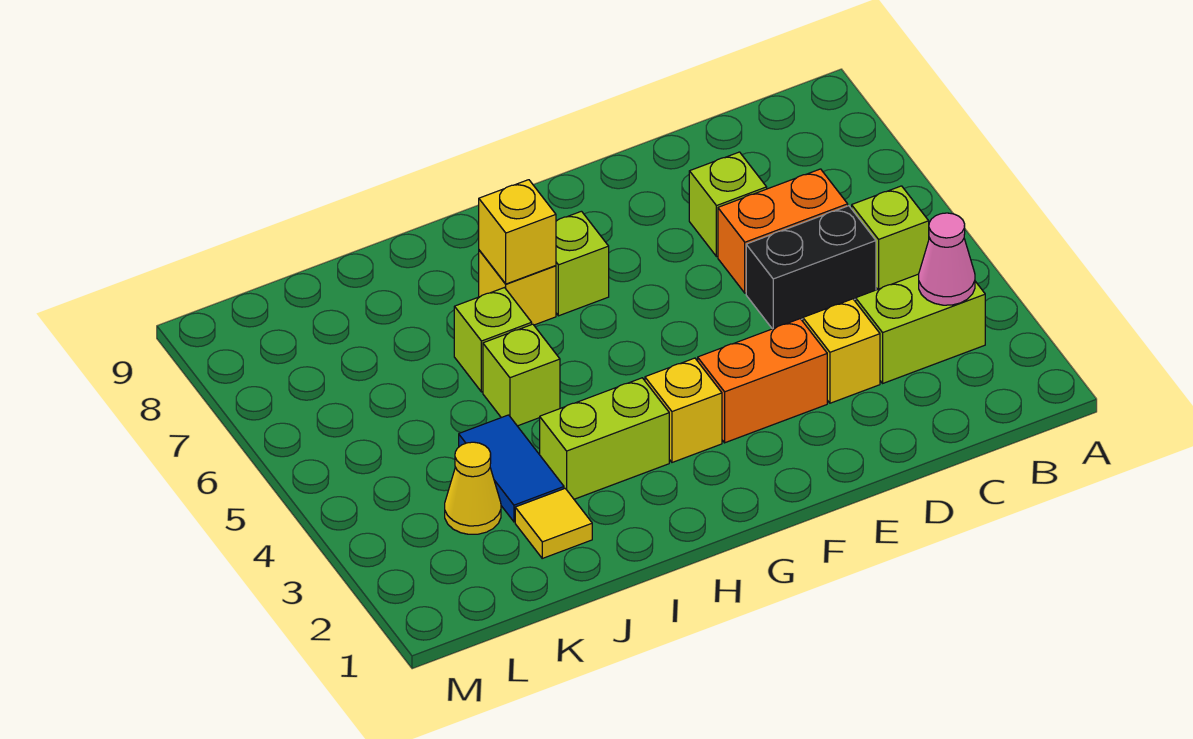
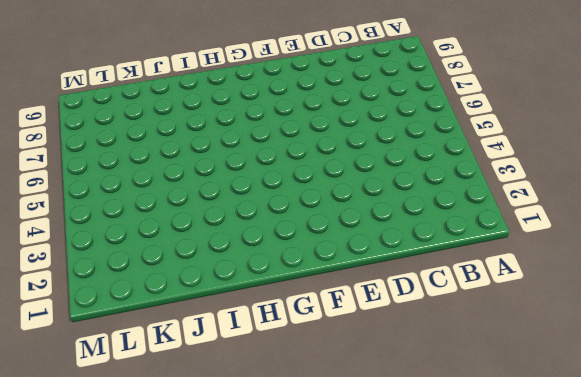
none -> lime 1x2 brick [855,274,985,383]
none -> lime 1x1 brick [851,186,929,289]
none -> black 1x2 brick [746,206,876,329]

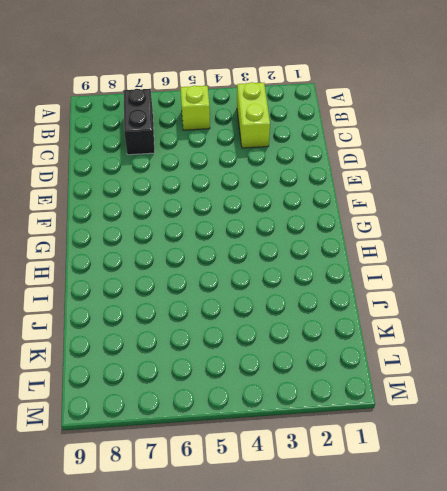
black 1x2 brick [123,89,155,155] -> black 1x2 brick moved to [746,206,876,329]
none -> orange 1x2 brick [718,169,848,293]
none -> yellow 1x1 brick [803,299,880,403]
none -> lime 1x1 brick [689,152,767,257]

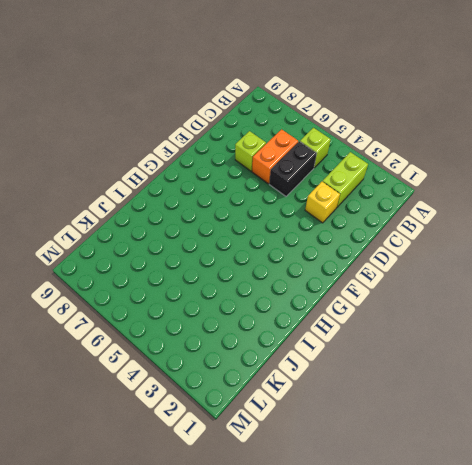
none -> orange 1x2 brick [698,319,827,443]
none -> yellow 1x1 brick [645,358,722,462]
none -> lime 1x1 brick [556,211,609,316]

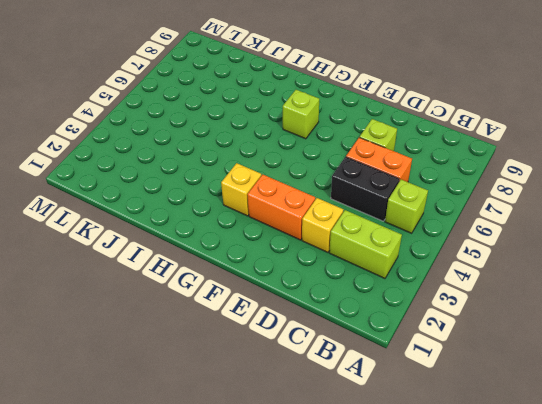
none -> lime 1x2 brick [540,378,669,499]
none -> yellow 1x1 brick [479,250,556,325]
none -> lime 1x1 brick [483,324,560,426]

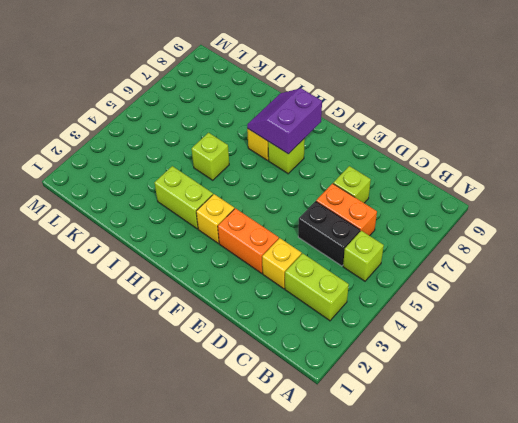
purple 2x2 slope [247,88,322,154] -> yellow 1x1 brick [479,180,556,284]
none -> lime 1x1 brick [454,288,532,392]
none -> yellow 1x1 tile [515,489,592,558]
none -> blue 1x2 tile [459,415,564,522]

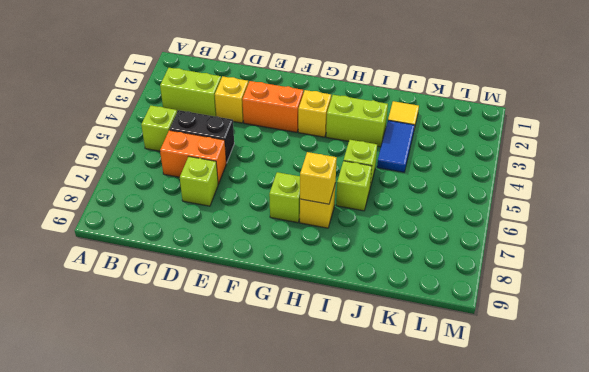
none -> yellow 1x1 cone [445,442,501,534]
none -> pink 1x1 cone [919,213,975,305]

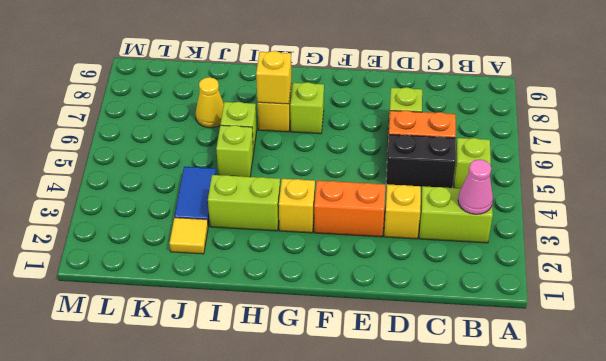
yellow 1x1 cone [196,77,224,128] -> yellow 1x1 cone moved to [445,442,501,534]

